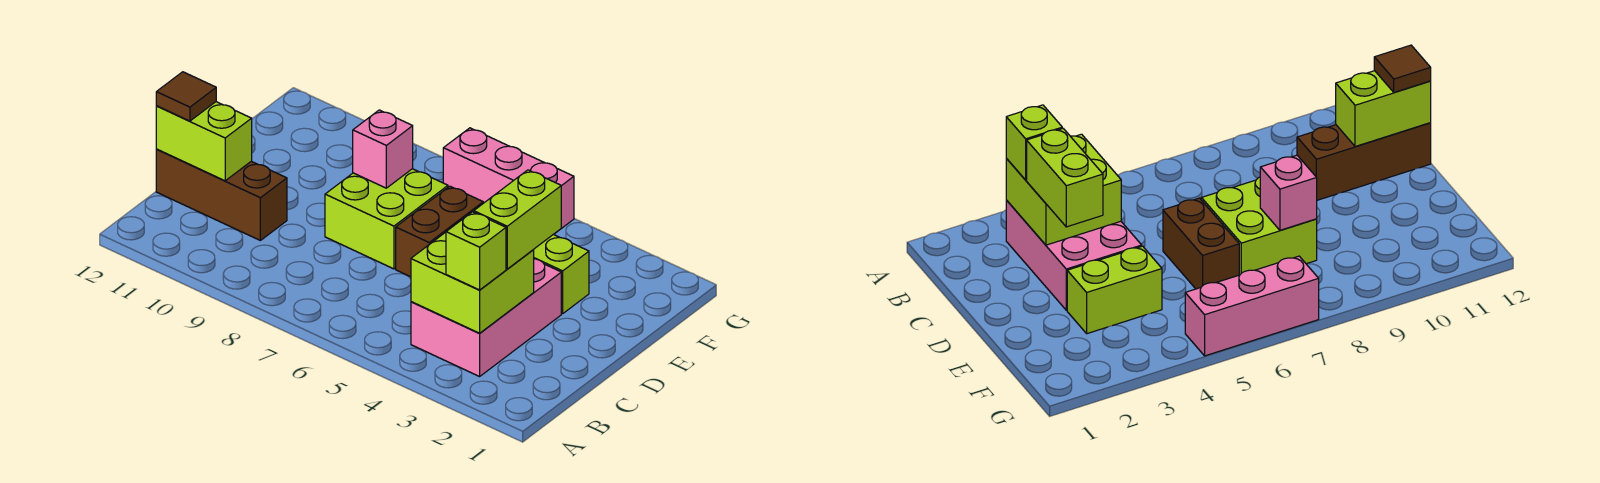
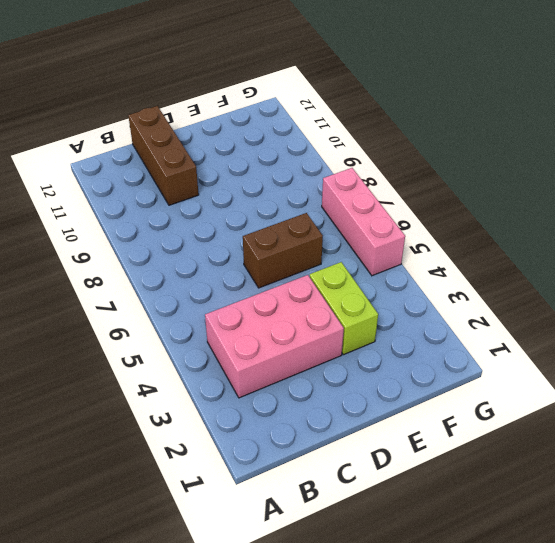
none -> lime 2x2 brick [325,169,448,269]
none -> lime 2x2 brick [411,232,534,333]
none -> lime 1x2 brick [156,102,252,181]

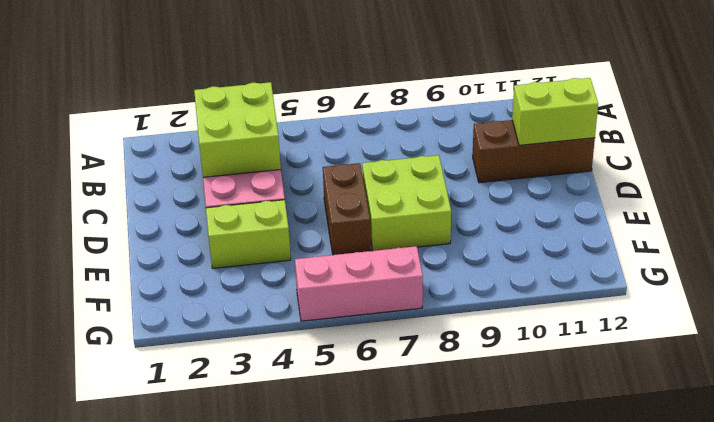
none -> pink 1x1 brick [353,110,413,188]
none -> lime 1x1 brick [446,212,506,290]
none -> lime 1x2 brick [474,170,561,269]

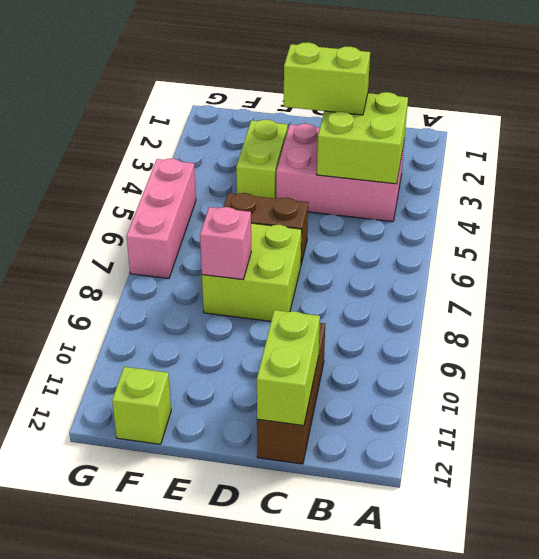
lime 1x1 brick [112,367,171,444] -> lime 1x1 brick moved to [446,212,506,290]
none -> brown 1x1 tile [156,72,216,121]

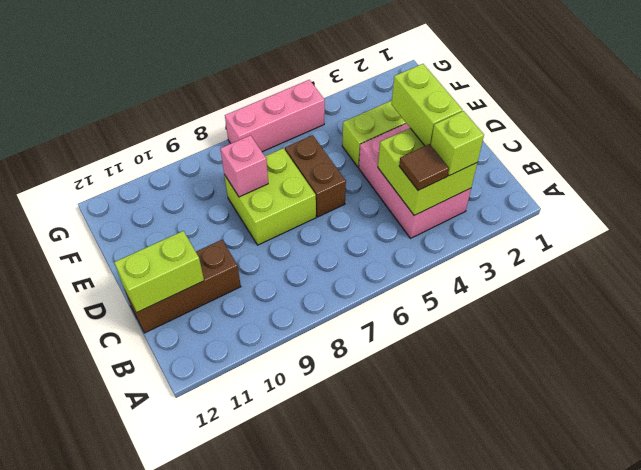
brown 1x1 tile [399,144,449,190] -> brown 1x1 tile moved to [156,72,216,121]

